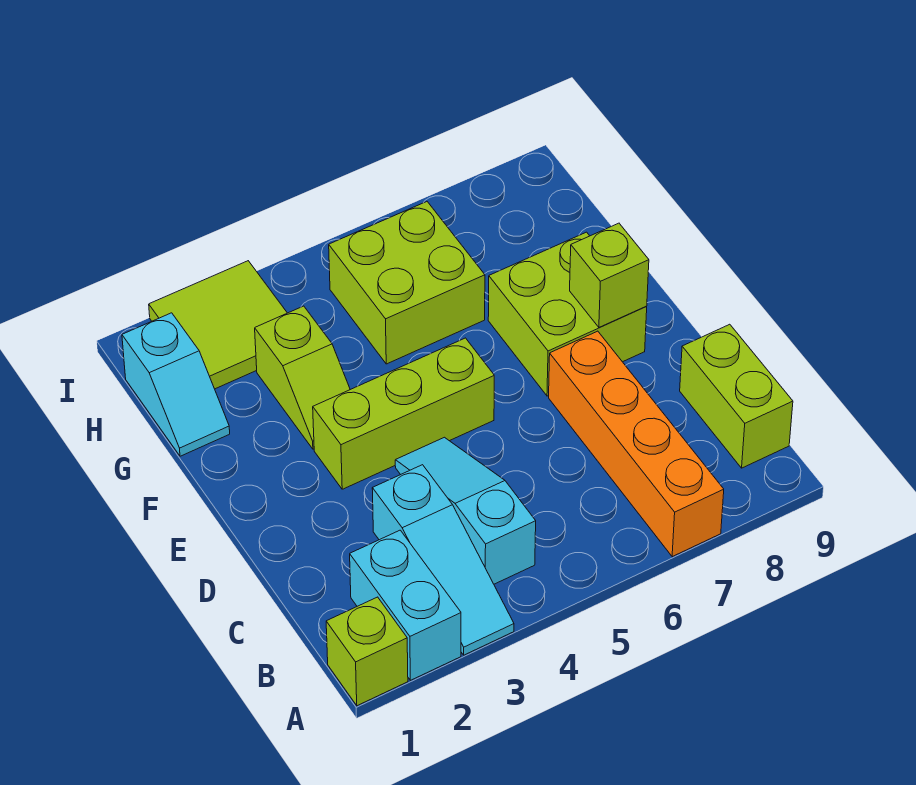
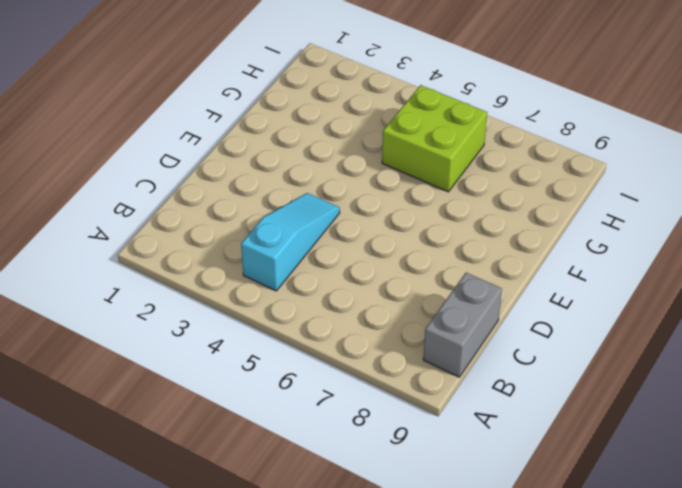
grey 1x2 brick [423,273,502,377] -> lime 1x2 brick [680,324,793,468]
none -> lime 1x1 brick [326,597,408,706]
none -> cyan 1x2 brick [350,530,461,680]
none -> cyan 1x3 slope [372,465,514,655]

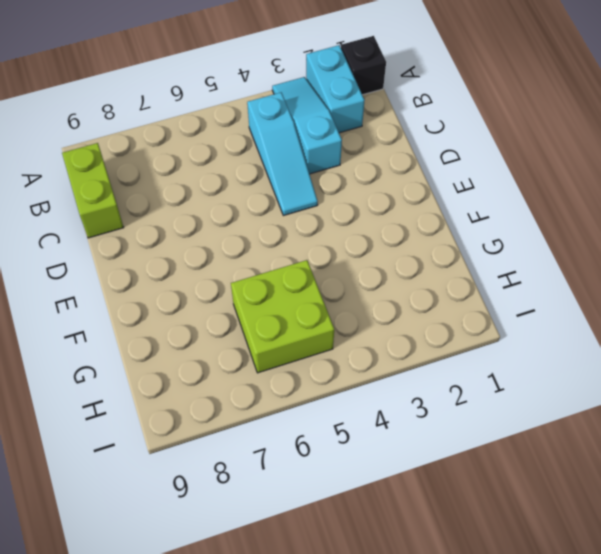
black 1x1 brick [341,36,386,95] -> lime 1x1 brick [326,597,408,706]
none -> orange 1x4 brick [549,331,724,557]
none -> lime 1x3 brick [313,338,494,489]
none -> lime 2x2 brick [488,232,647,396]

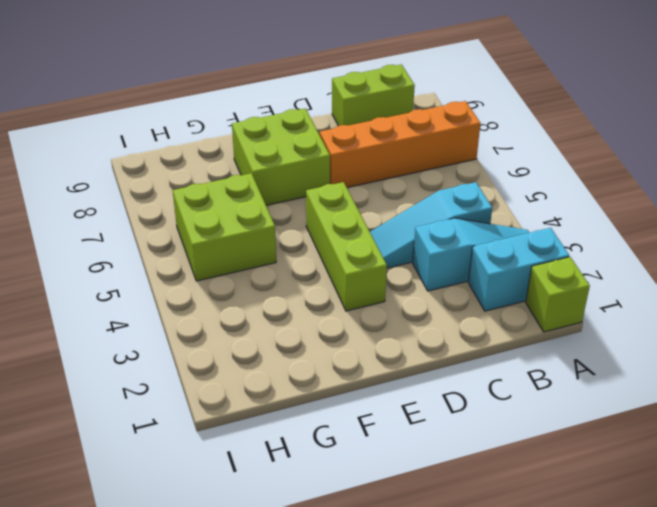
none -> lime 1x2 slope [255,306,350,449]
none -> cyan 1x2 slope [122,313,230,456]
none -> lime 2x2 tile [149,261,287,389]

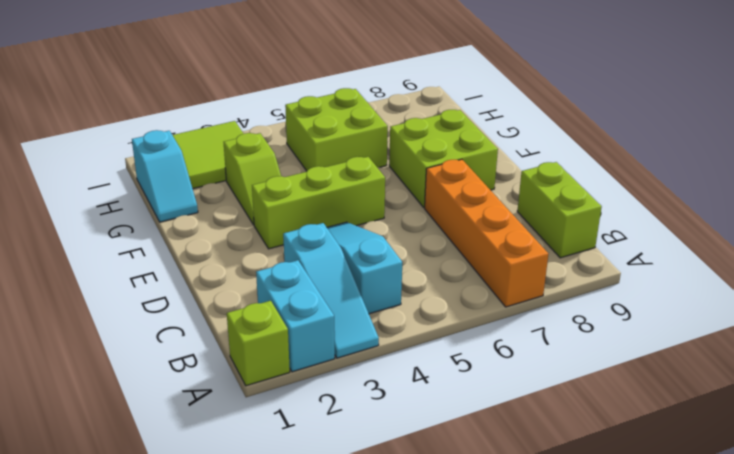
none -> lime 1x1 brick [570,223,649,327]

